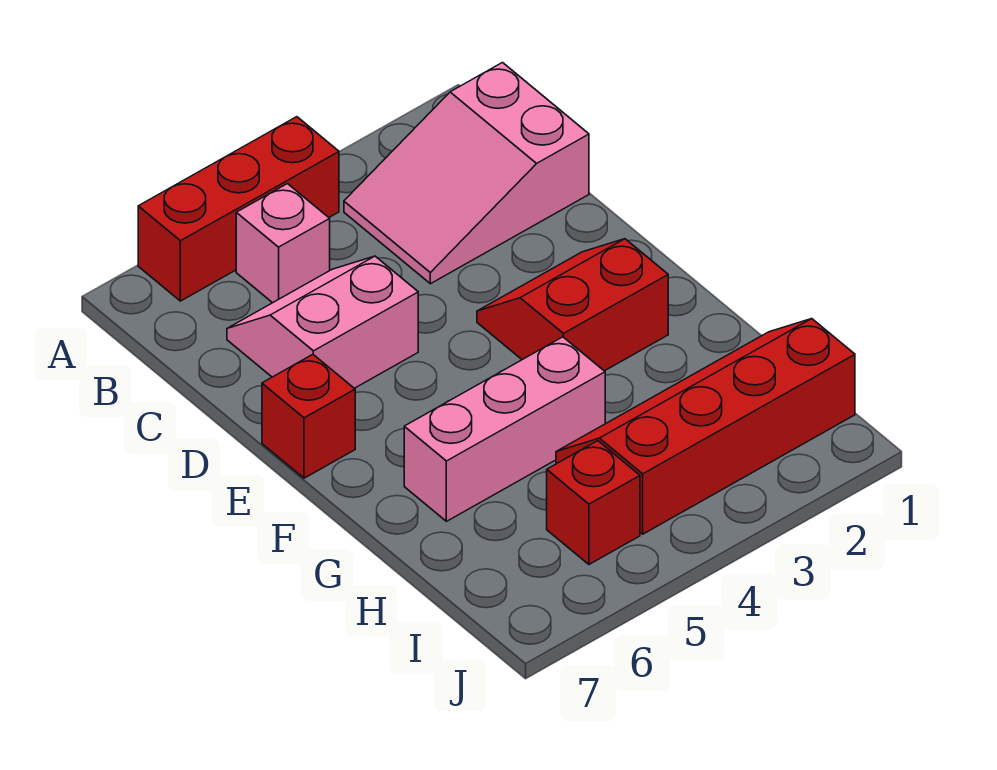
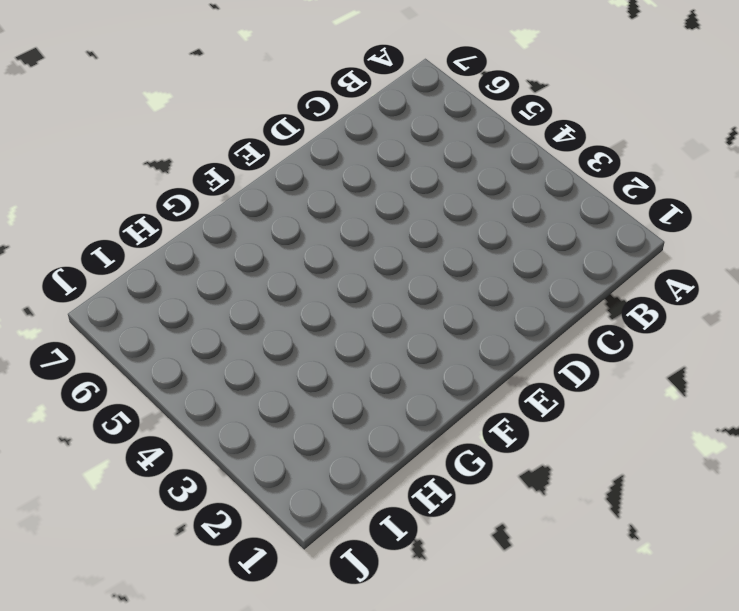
none -> red 1x3 brick [138,117,339,301]
none -> pink 2x3 slope [344,63,589,284]

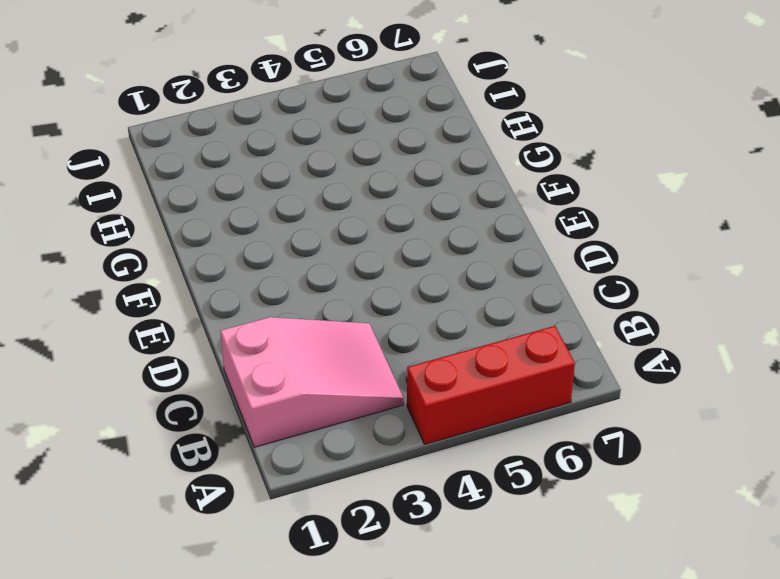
none -> pink 1x1 brick [236,184,330,303]
none -> pink 2x2 slope [227,256,418,388]

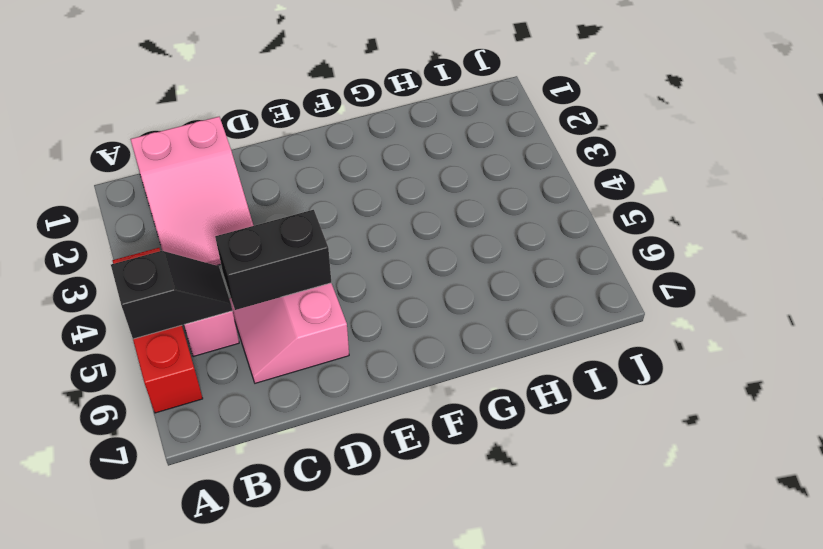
black 1x2 slope [111,251,232,339] -> none
black 1x2 brick [215,210,331,310] -> none
none -> red 2x2 slope [477,239,668,371]
none -> red 1x1 brick [262,355,355,478]

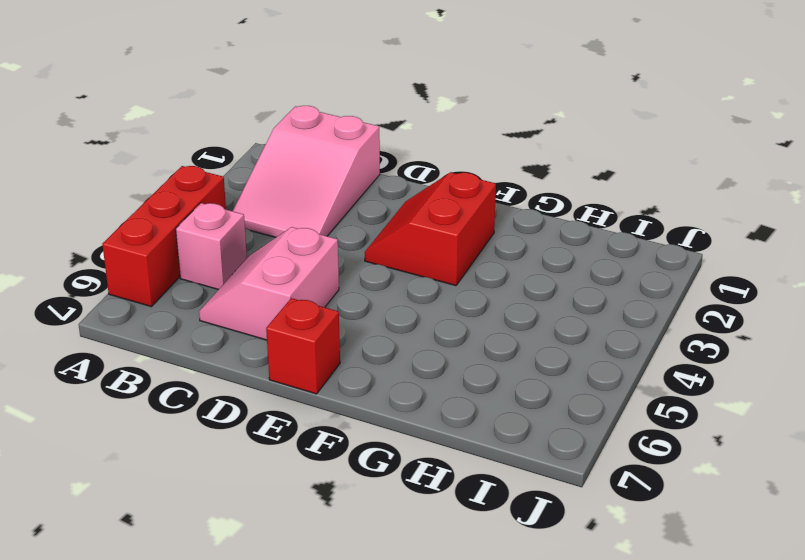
none -> pink 1x3 brick [404,337,605,521]
none -> red 2x4 slope [556,319,855,534]

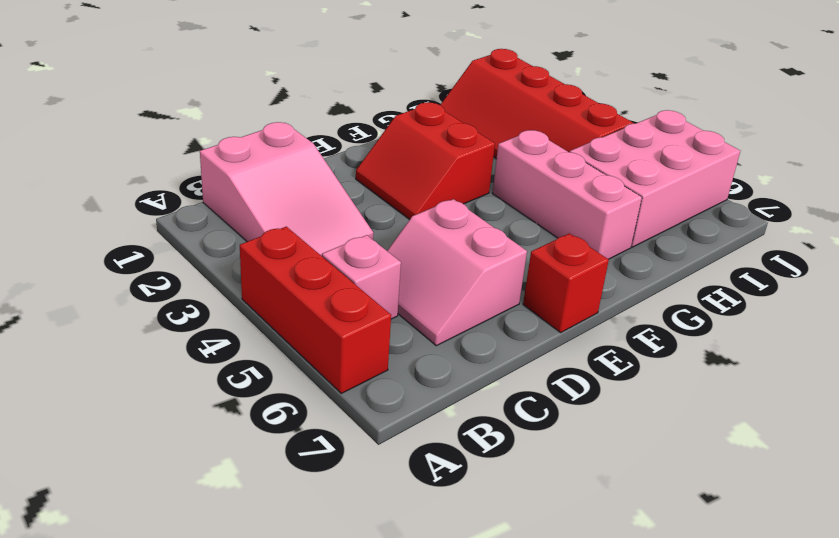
pink 2x3 brick [569,110,740,247] -> red 1x1 brick [547,441,640,564]

